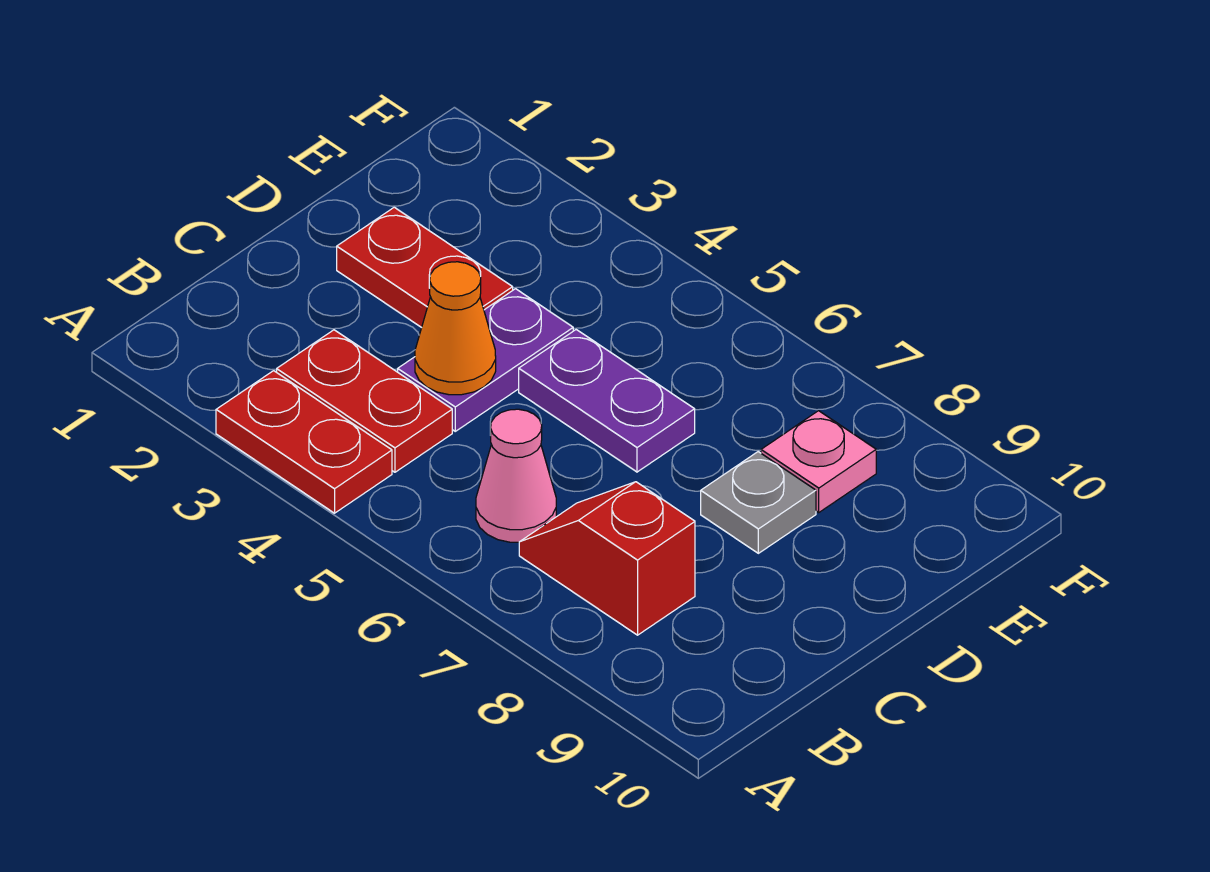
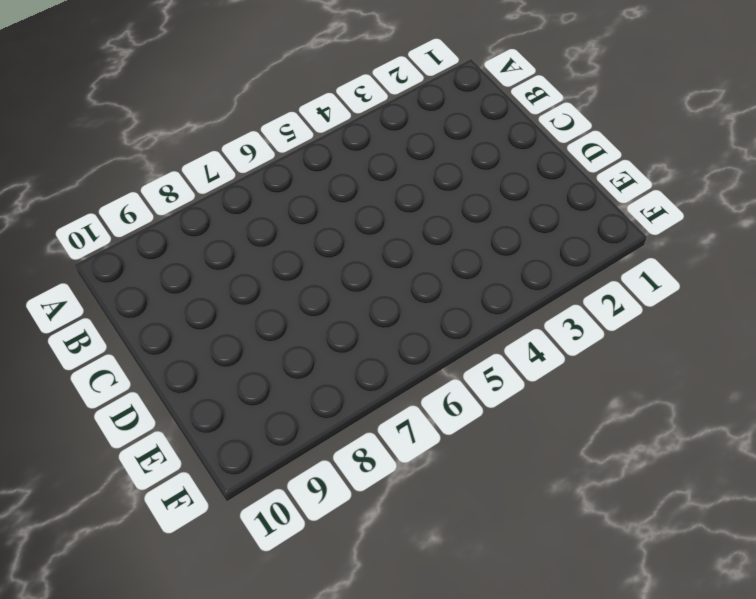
none -> red 1x2 plate [216,371,392,513]
none -> red 1x2 plate [277,330,452,472]

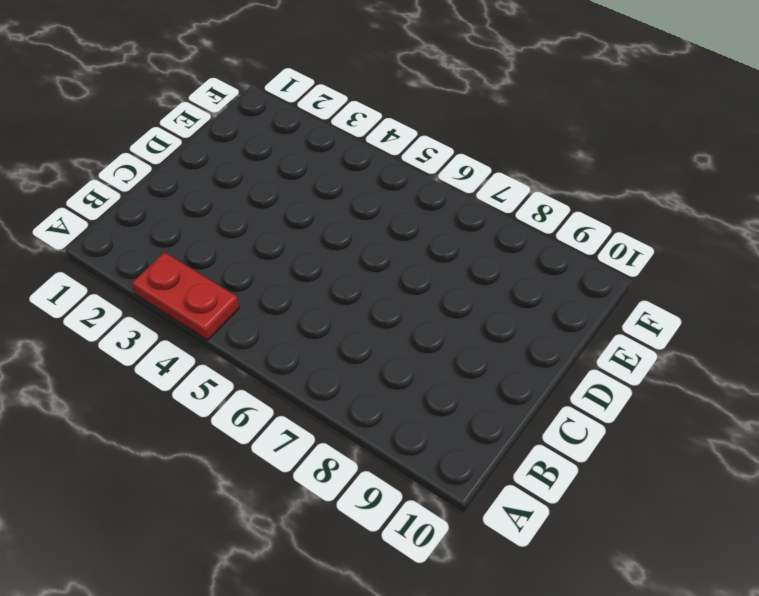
none -> red 1x2 plate [277,330,452,472]
none -> pink 1x1 cone [476,409,556,542]

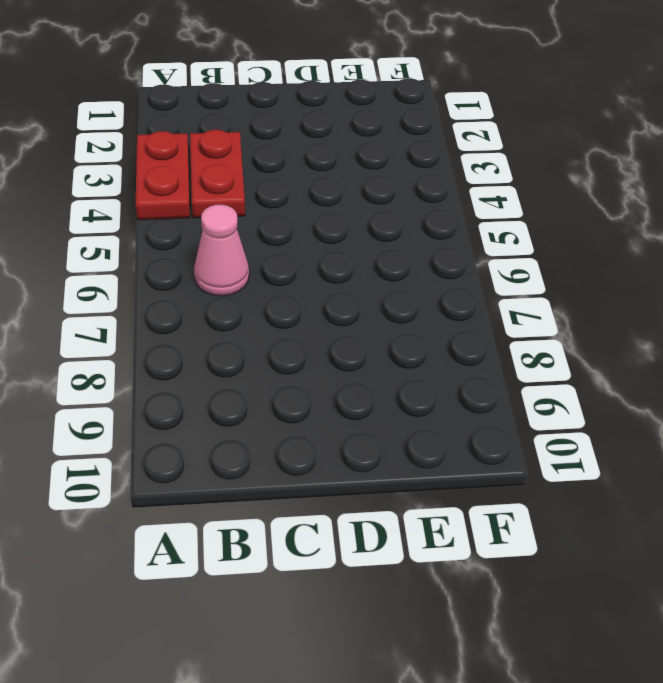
none -> red 1x2 slope [519,482,695,635]
none -> purple 1x2 plate [398,289,573,431]

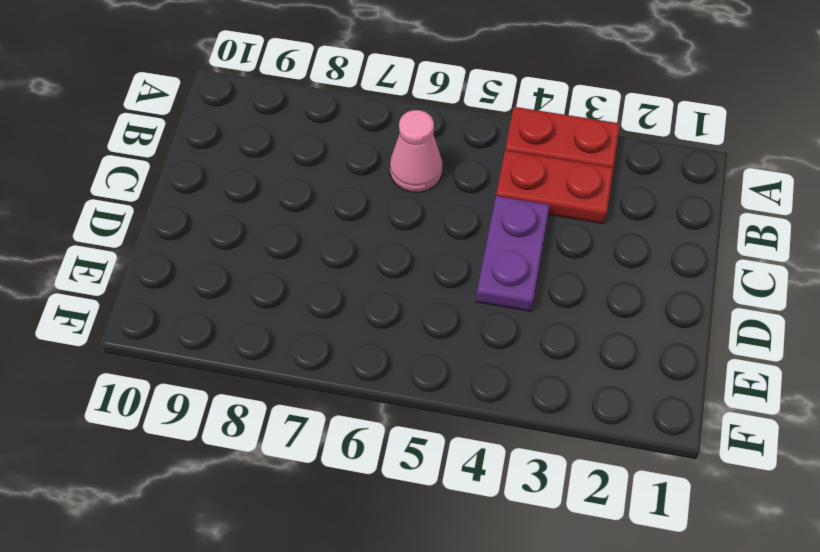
none -> red 1x2 slope [519,482,695,635]
none -> red 1x2 plate [337,207,513,328]

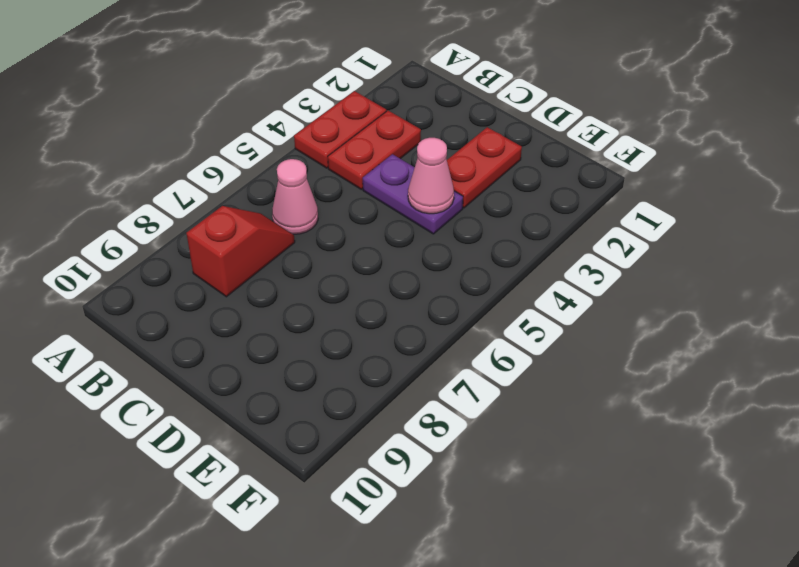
pink 1x1 cone [408,138,454,214] -> none
none -> purple 1x2 plate [519,330,695,472]
none -> grey 1x1 plate [701,452,816,553]

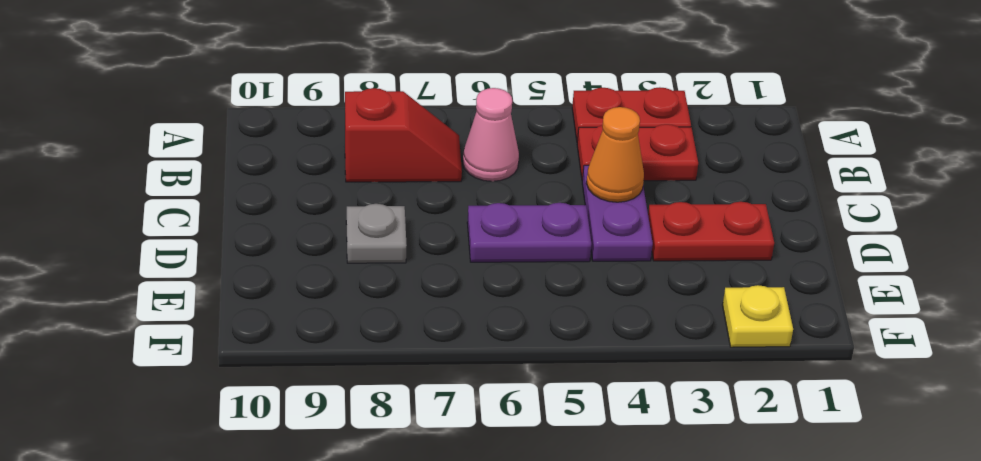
yellow 1x1 plate [723,285,793,347] -> none
none -> pink 1x1 plate [761,411,876,512]

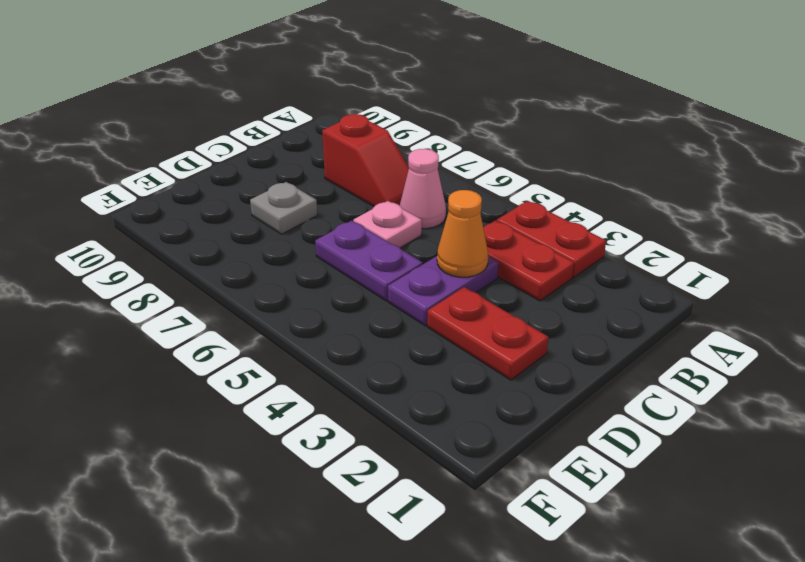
pink 1x1 plate [353,201,422,248] -> pink 1x1 plate moved to [761,411,876,512]

